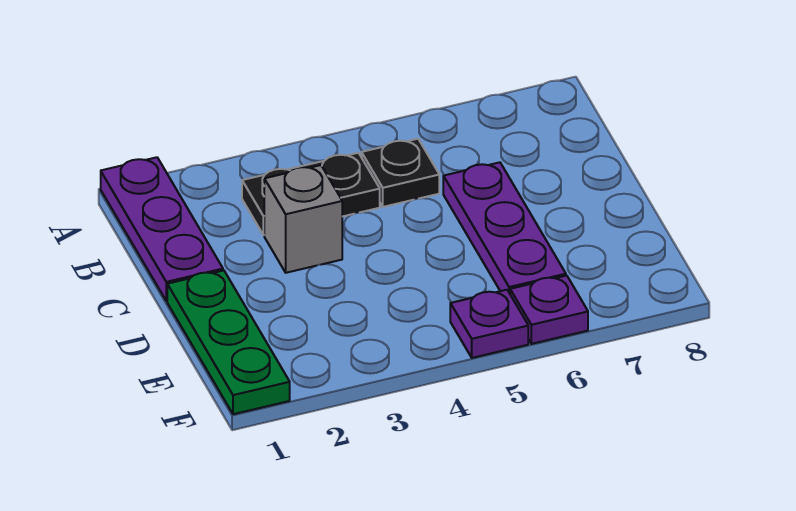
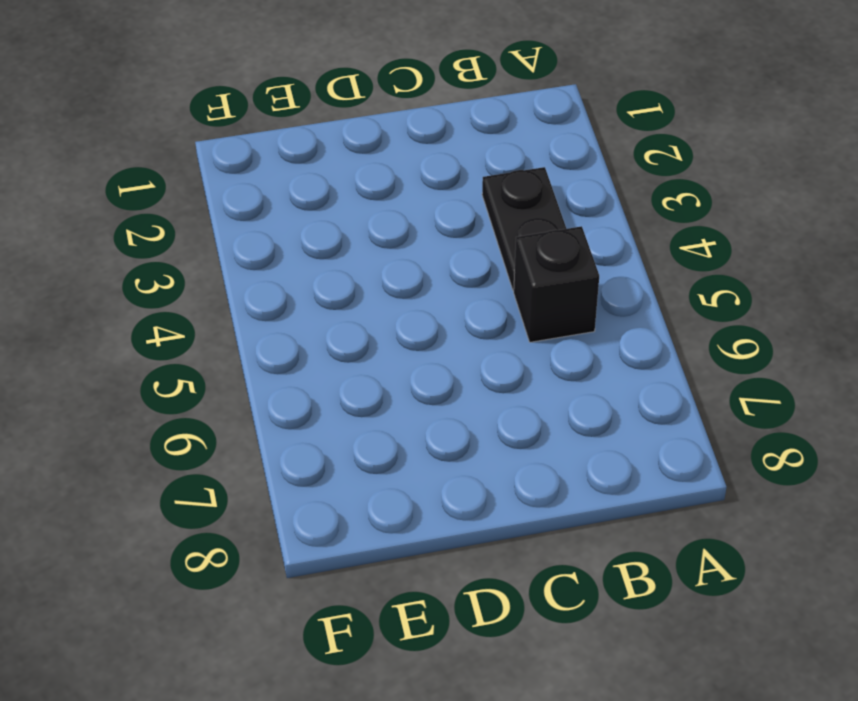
black 1x1 brick [514,226,599,342] -> black 1x1 plate [362,139,439,207]
none -> purple 1x3 plate [101,157,223,301]
none -> grey 1x1 brick [264,165,342,273]

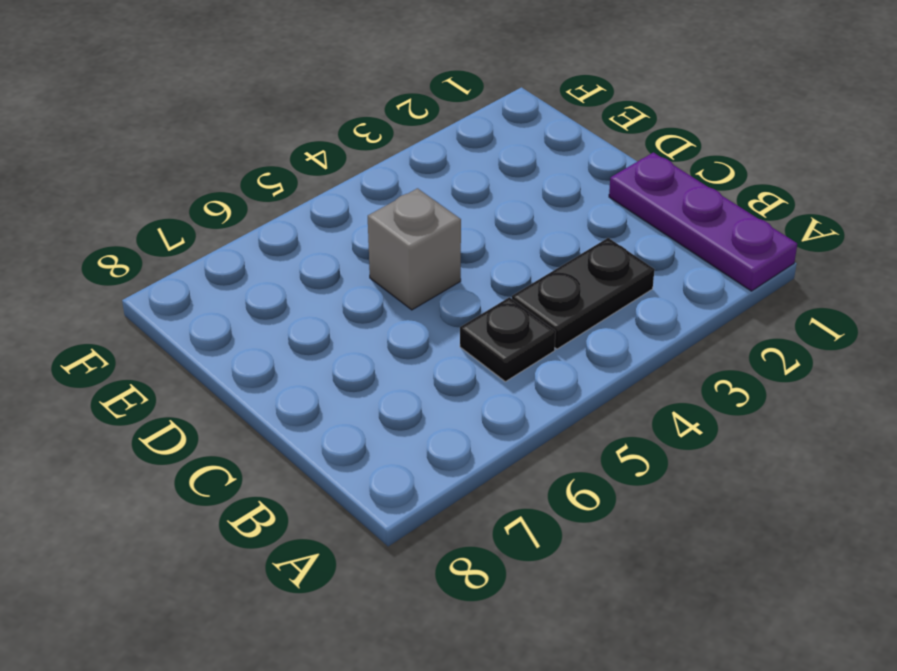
grey 1x1 brick [368,188,461,310] -> grey 1x1 brick moved to [264,165,342,273]
none -> purple 1x3 plate [443,162,566,293]
none -> green 1x3 plate [167,271,290,414]

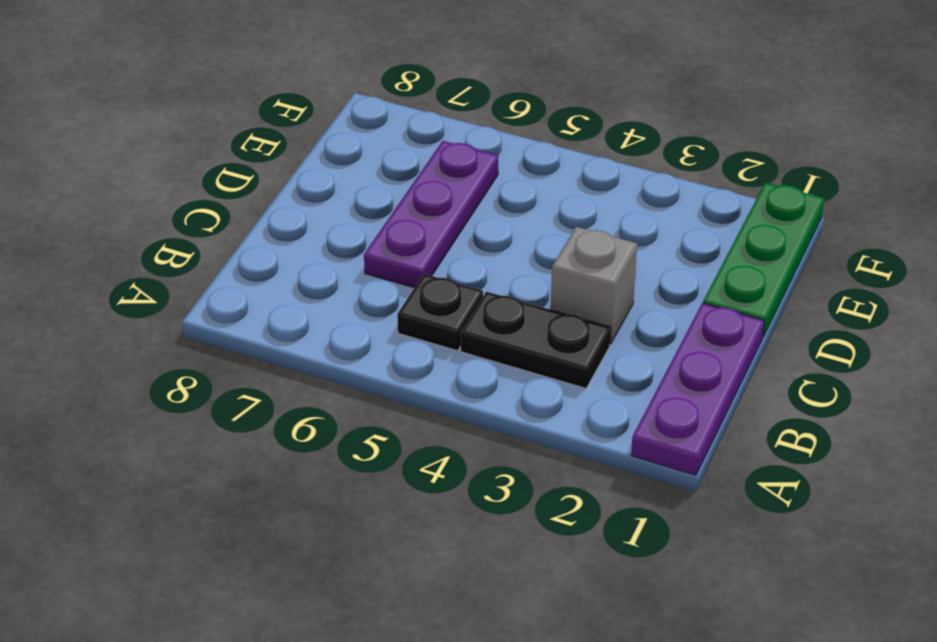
none -> purple 1x1 plate [450,290,528,358]
none -> purple 1x1 plate [510,276,588,344]

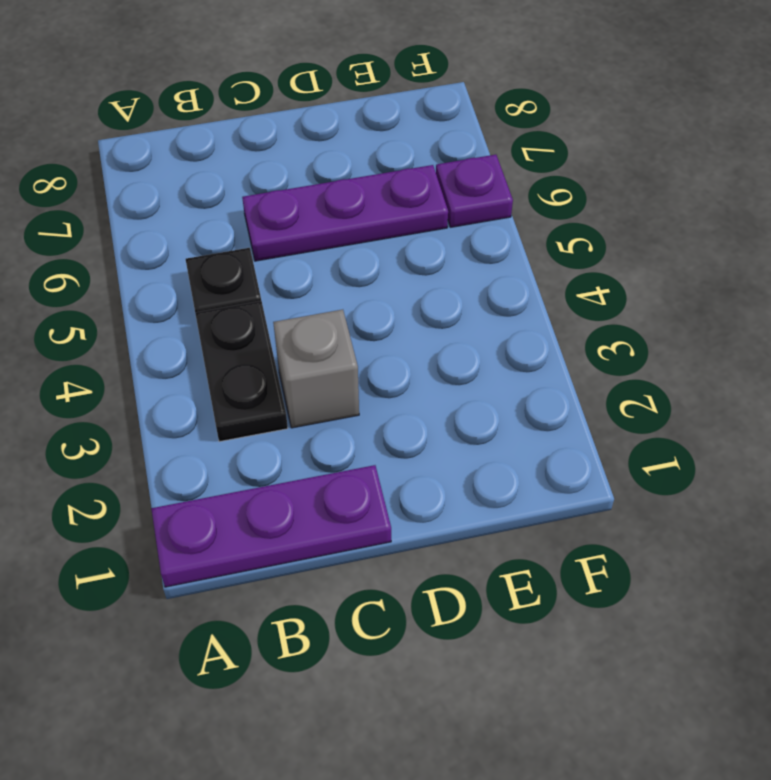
none -> green 1x3 plate [167,271,290,414]
none -> purple 1x1 plate [450,290,528,358]

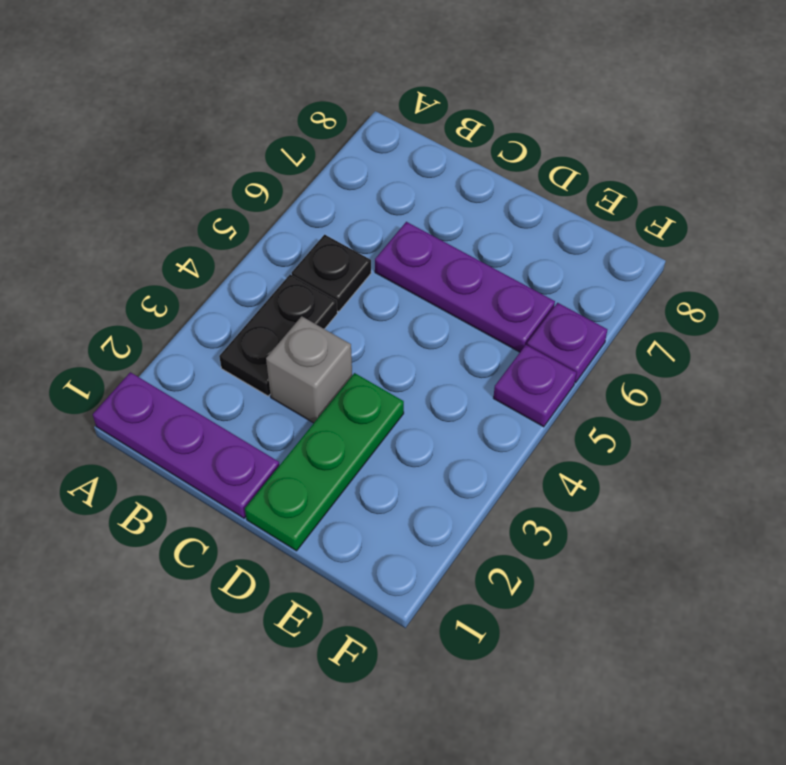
green 1x3 plate [245,373,404,551] -> green 1x3 plate turned to [167,271,290,414]

